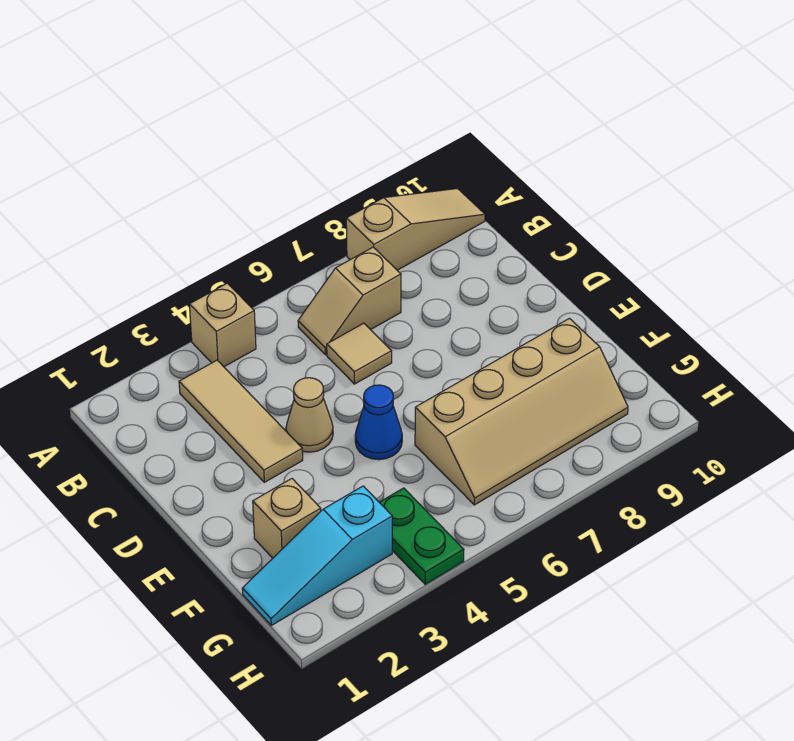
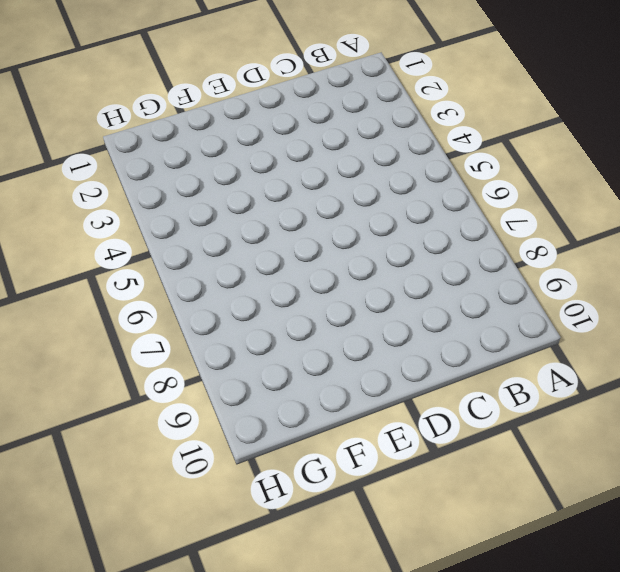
none -> tan 1x1 brick [189,283,256,367]
none -> tan 1x3 slope [346,189,485,270]

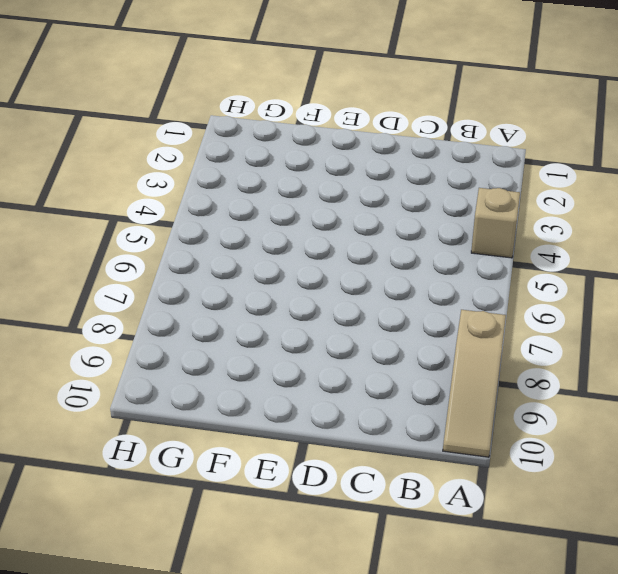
none -> tan 1x3 tile [179,360,303,482]
none -> tan 1x2 slope [298,247,401,355]

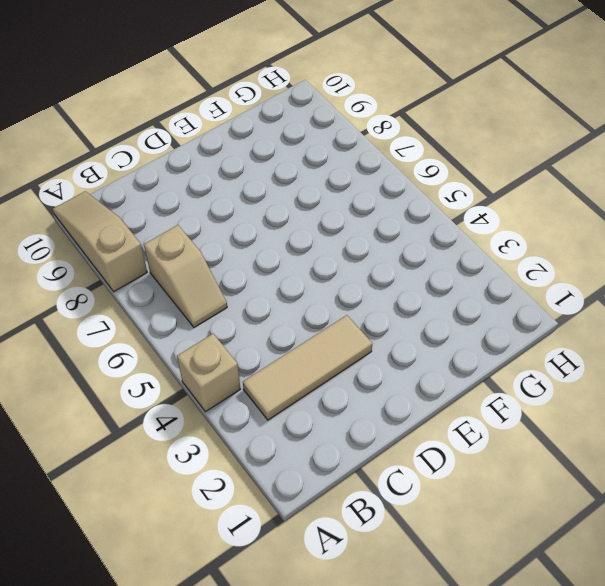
none -> tan 1x1 tile [327,323,392,384]
none -> tan 1x1 cone [286,378,333,452]

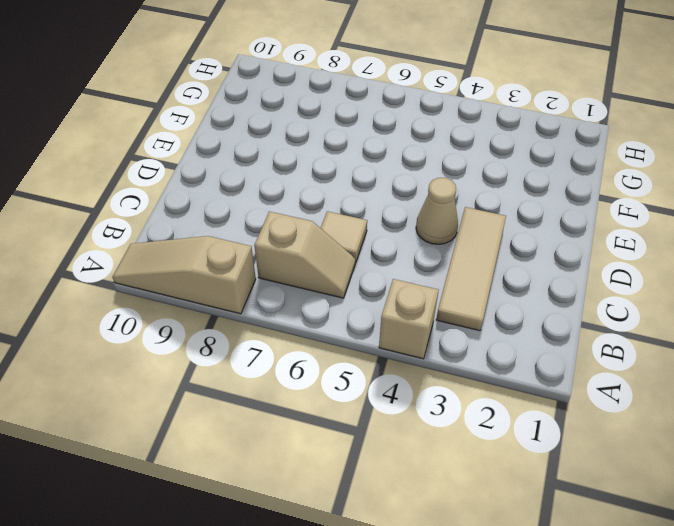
none -> blue 1x1 cone [355,385,402,460]
none -> tan 1x1 brick [253,479,321,558]

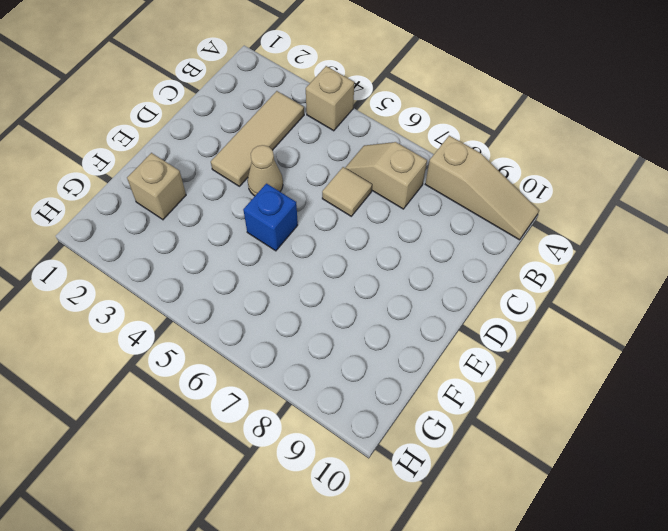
blue 1x1 brick [243,184,298,251] -> blue 1x1 cone [355,385,402,460]
none -> tan 2x4 slope [415,318,628,505]
none -> cyan 1x3 slope [242,486,392,625]

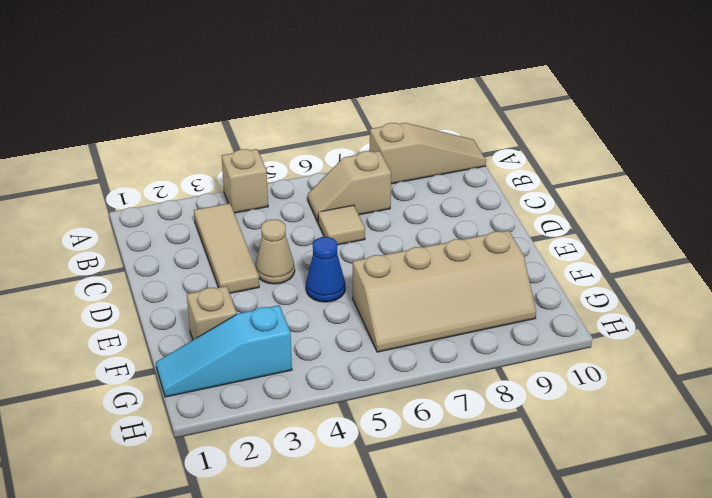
none -> green 1x2 plate [379,488,464,584]

